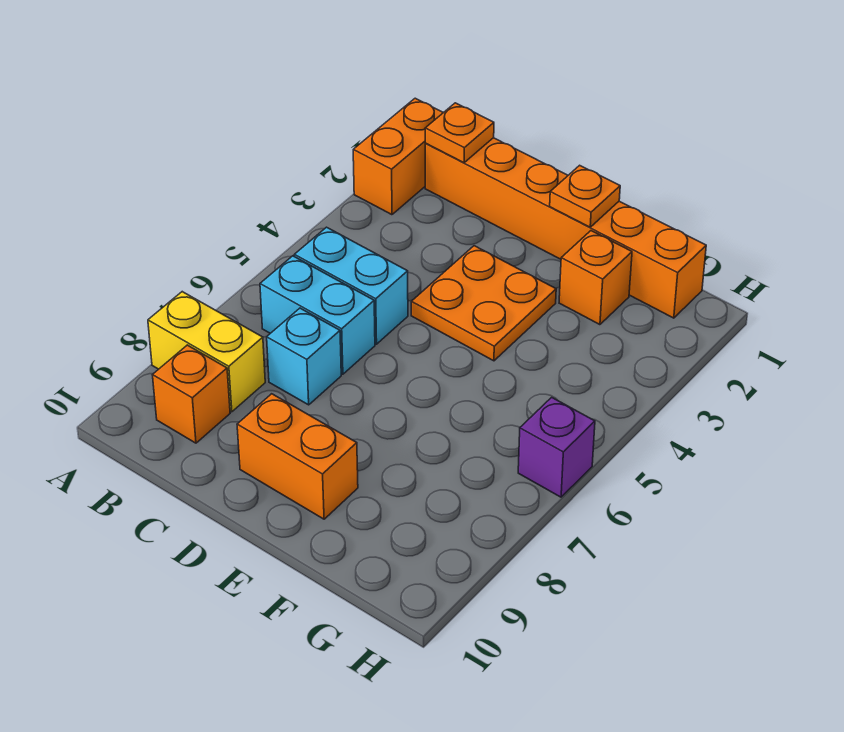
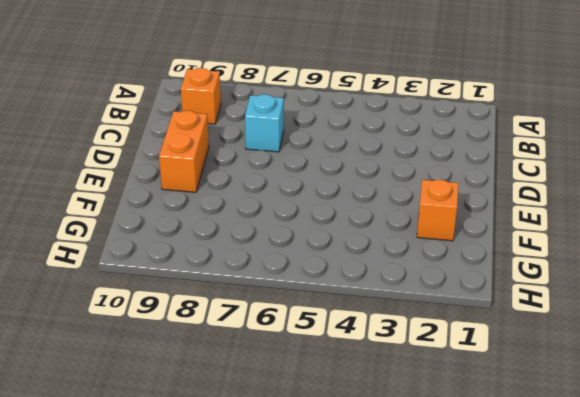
none -> orange 1x2 brick [353,98,443,215]
none -> yellow 1x2 brick [148,292,265,412]
none -> orange 1x6 brick [425,138,706,318]

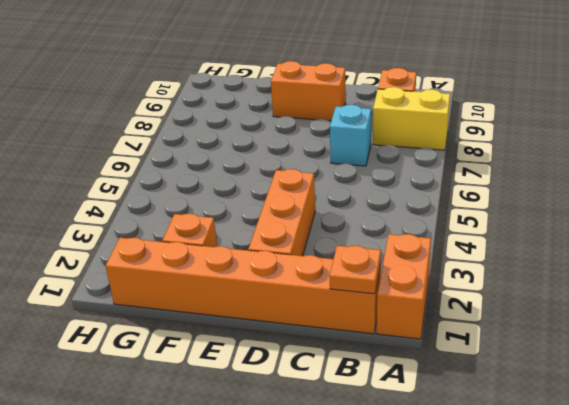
orange 1x3 brick [248,169,315,256] -> orange 2x2 plate [411,246,556,361]
none -> cyan 1x2 brick [294,227,408,344]
none -> cyan 1x2 brick [260,256,375,374]
none -> purple 1x1 brick [518,397,595,497]

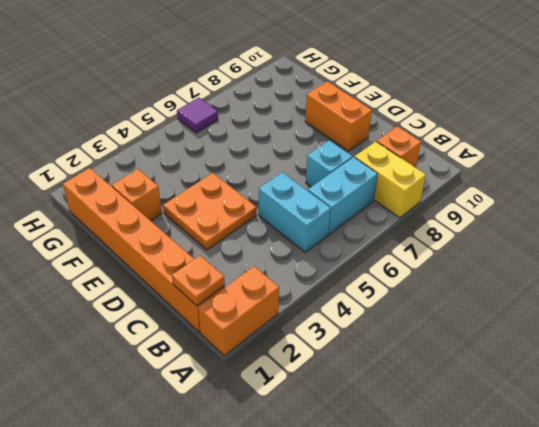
cyan 1x2 brick [308,157,377,234] -> cyan 1x2 brick turned to [260,256,375,374]
purple 1x1 tile [177,98,218,133] -> purple 1x1 brick [518,397,595,497]
none -> orange 1x1 plate [550,165,620,227]

